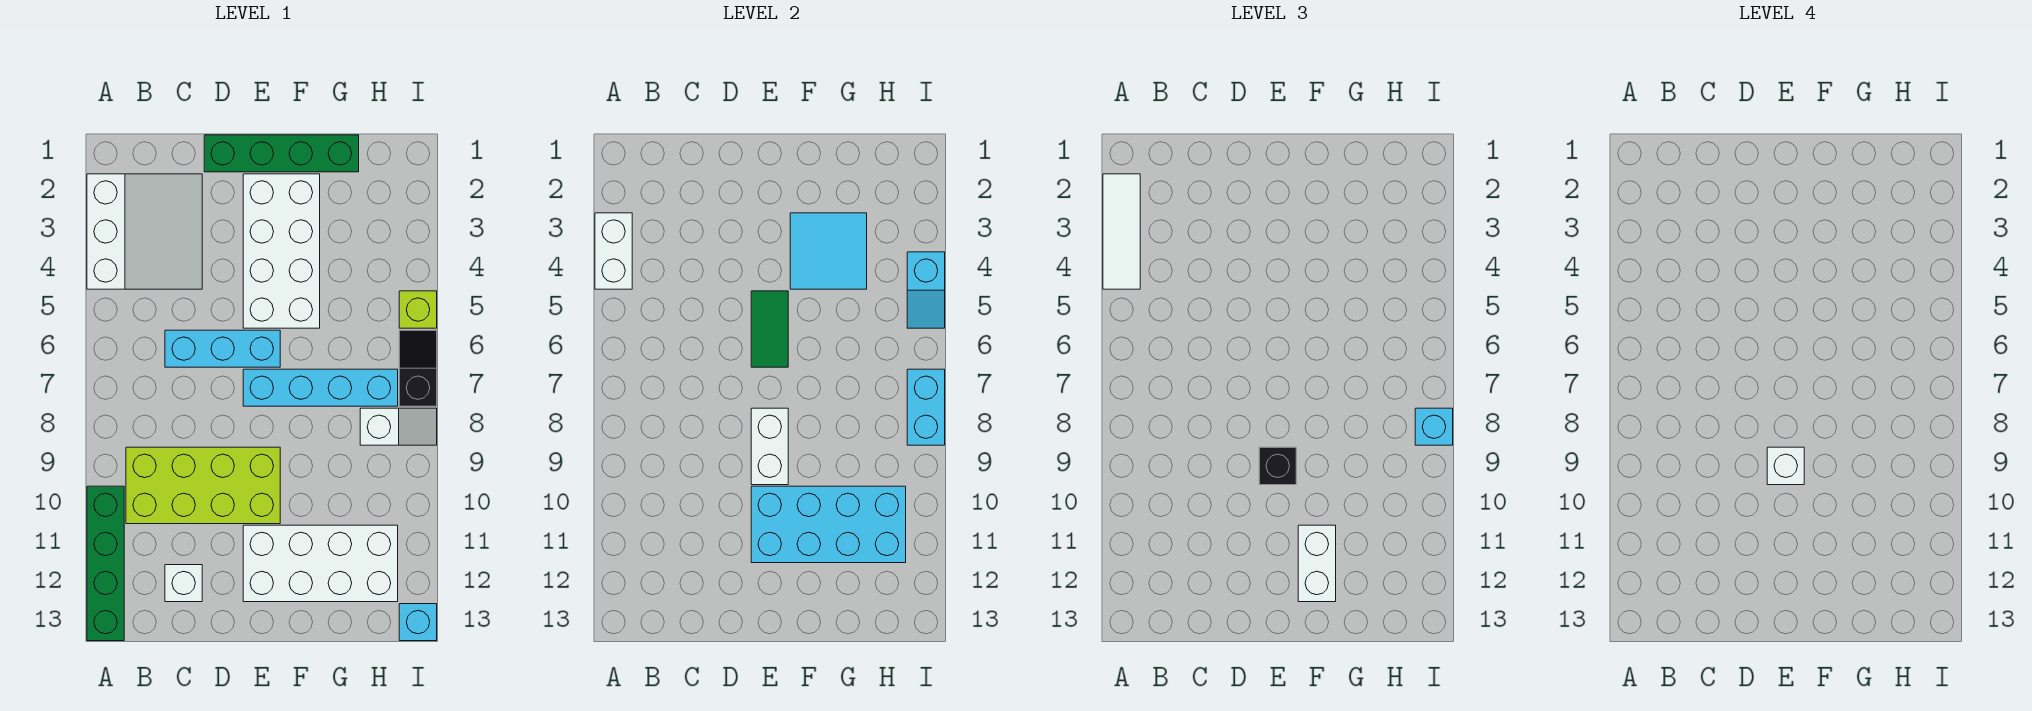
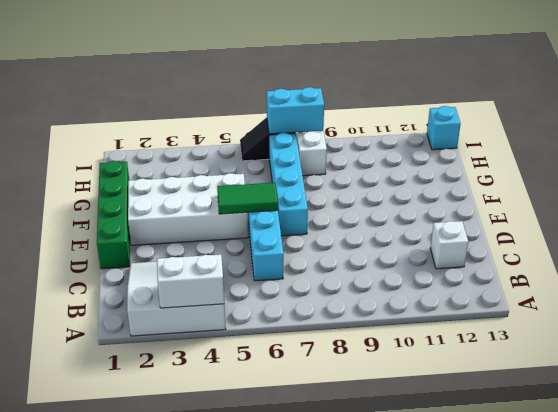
none -> green 1x4 brick [87,486,124,641]
none -> lime 2x4 brick [126,447,280,524]
none -> white 2x4 brick [243,525,398,602]

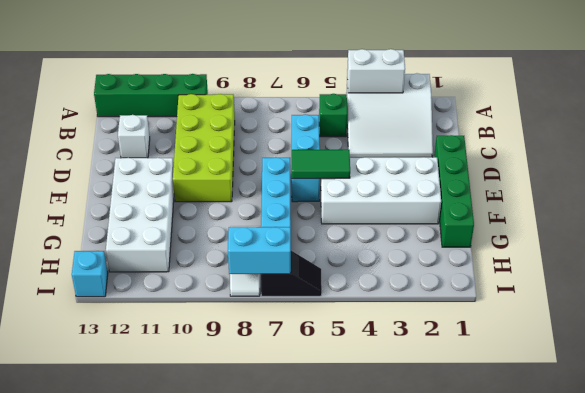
green 1x1 brick [319,94,347,137] -> none
none -> lime 1x1 brick [399,291,437,328]
none -> white 1x2 brick [751,408,788,485]
none -> cyan 2x4 brick [751,486,906,563]

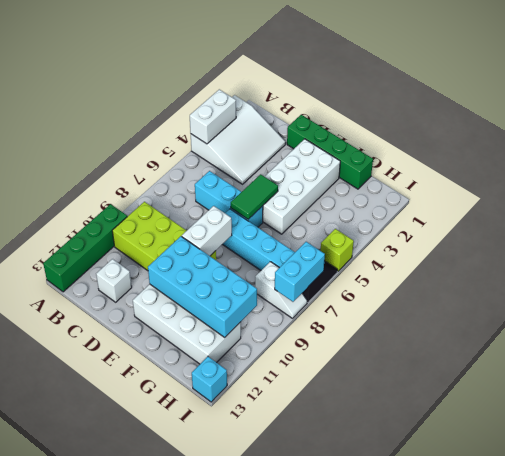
none -> cyan 2x2 tile [790,213,867,289]
none -> cyan 1x2 slope [907,252,945,328]
none -> white 1x3 tile [1103,174,1140,289]

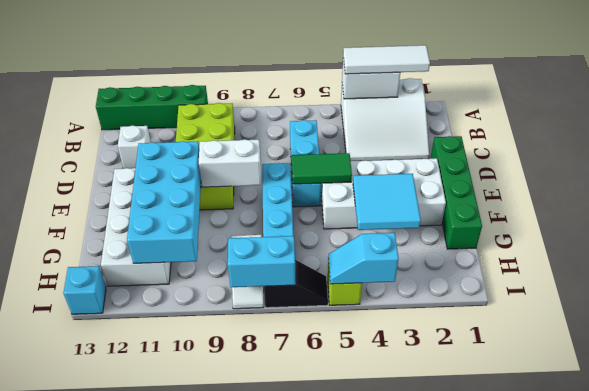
none -> black 1x1 brick [1259,447,1296,485]
none -> white 1x2 brick [1298,525,1336,602]
none -> cyan 1x1 brick [1415,408,1453,445]

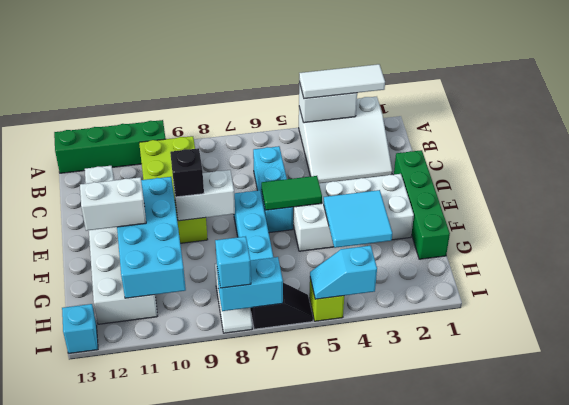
none -> white 1x1 brick [1767,447,1804,485]

